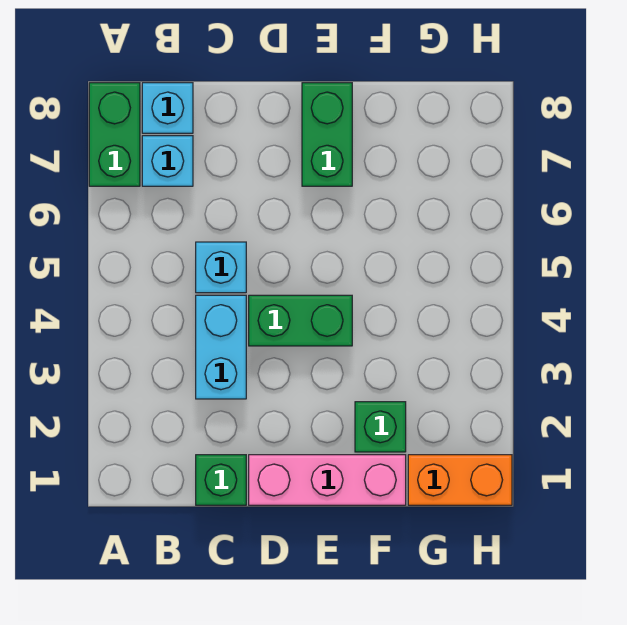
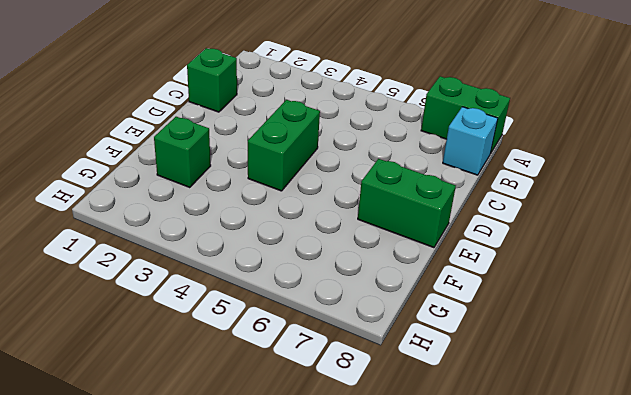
none -> cyan 1x1 brick [142,136,193,186]
none -> cyan 1x2 brick [196,295,246,399]

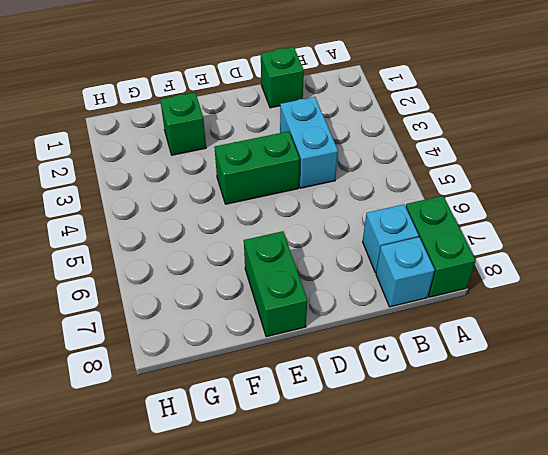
none -> cyan 1x1 brick [196,242,246,293]
none -> pink 1x3 brick [249,455,406,505]

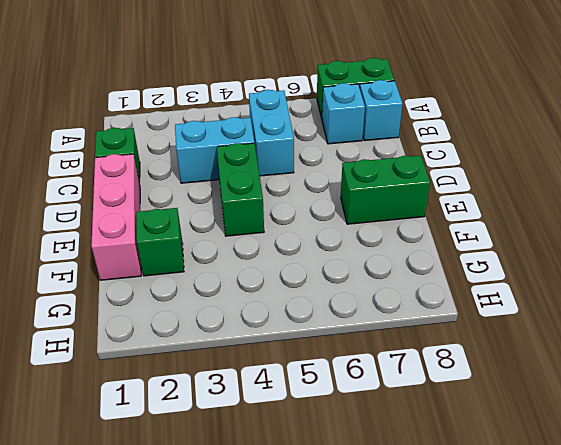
cyan 1x2 brick [249,90,294,176] -> cyan 1x1 brick [196,242,246,293]
none -> orange 1x2 brick [408,455,512,505]

